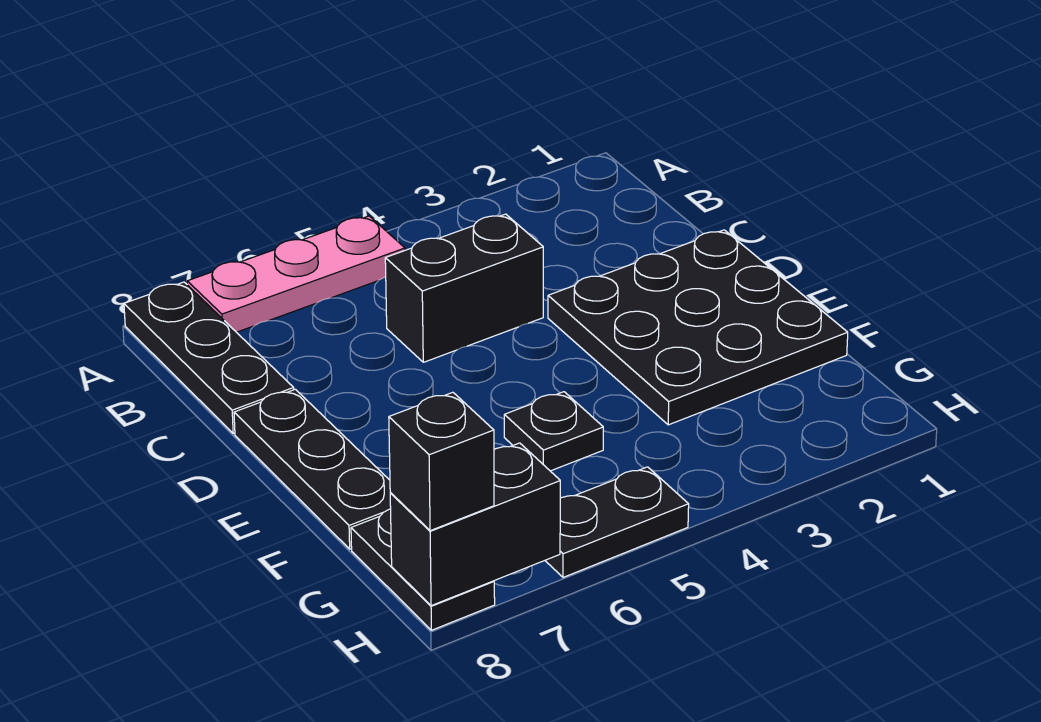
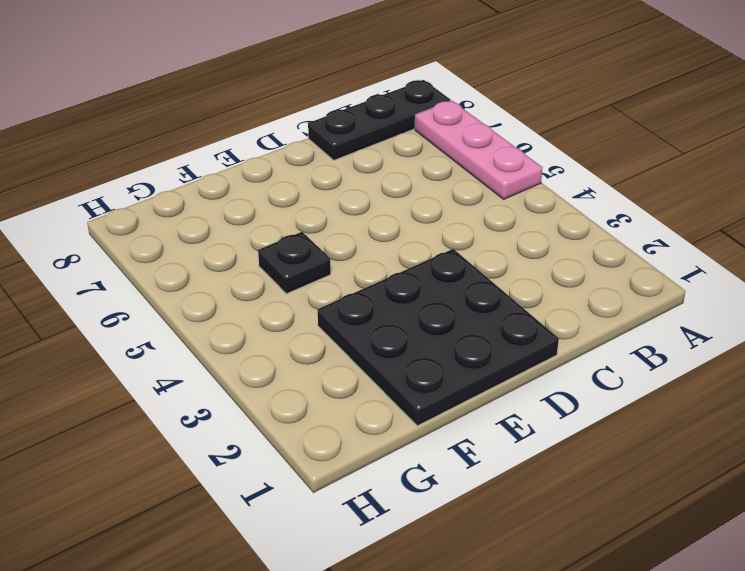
none -> black 1x2 brick [385,214,543,362]
none -> black 1x3 plate [234,389,391,549]

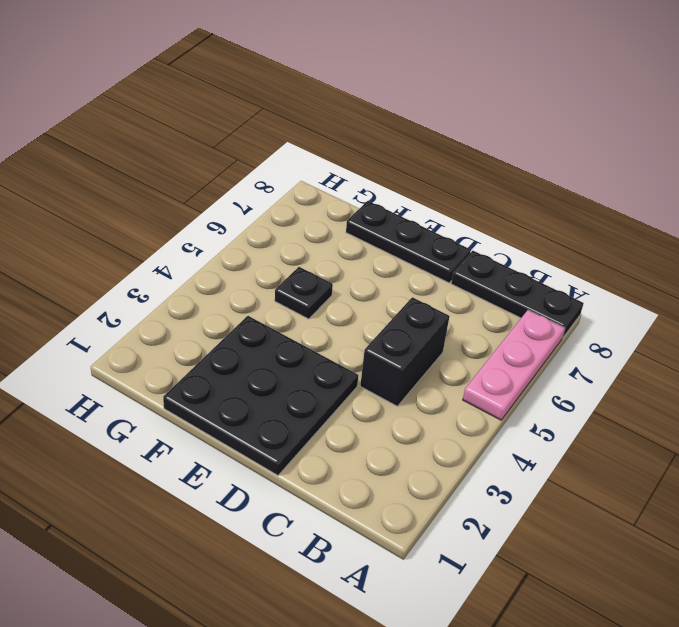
none -> black 1x2 plate [351,509,495,630]
none -> black 1x2 plate [545,467,689,577]

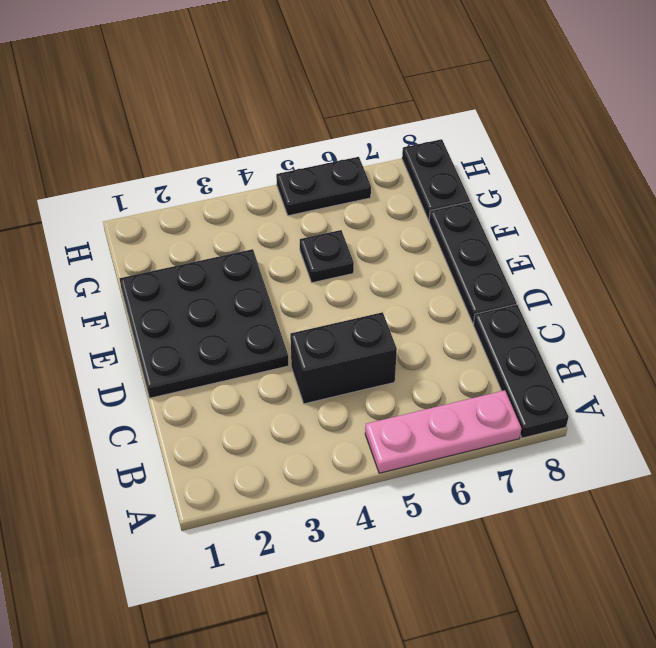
none -> black 1x2 brick [390,443,560,606]
none -> black 1x1 brick [389,392,494,531]

